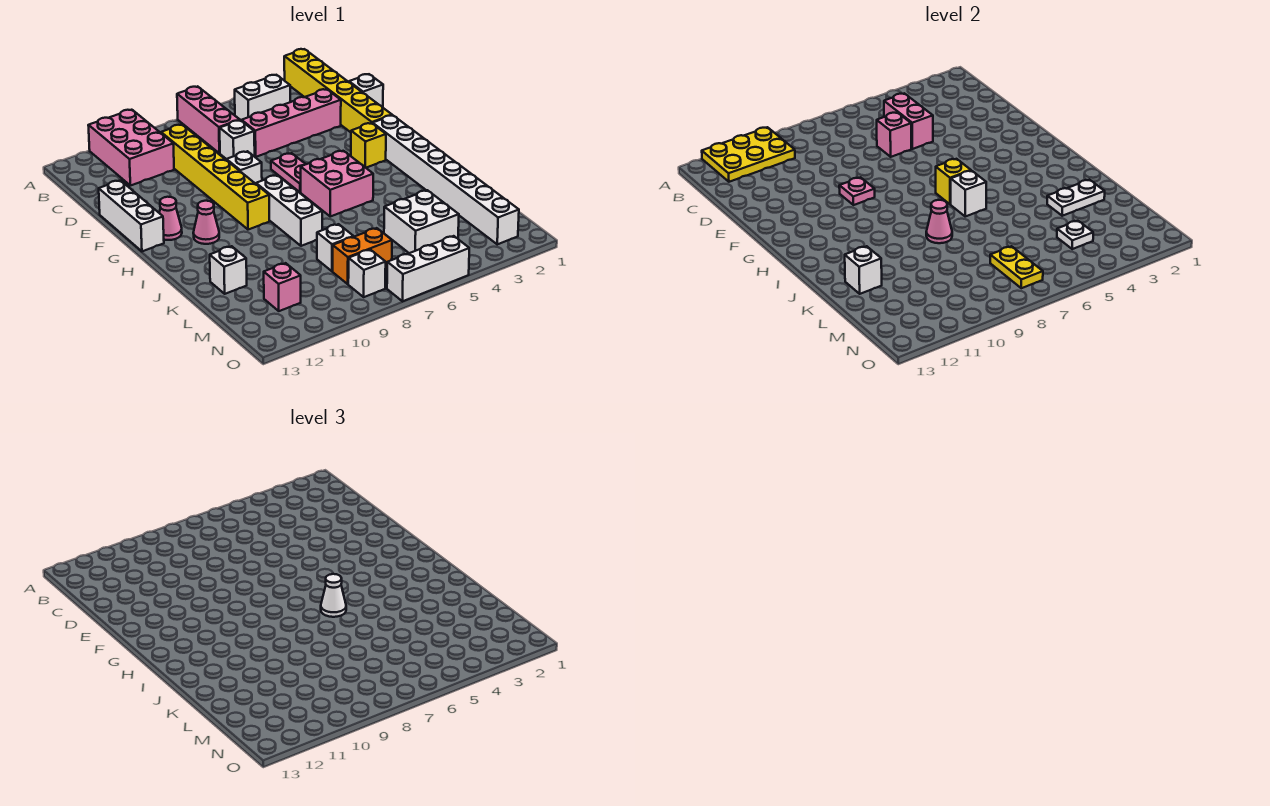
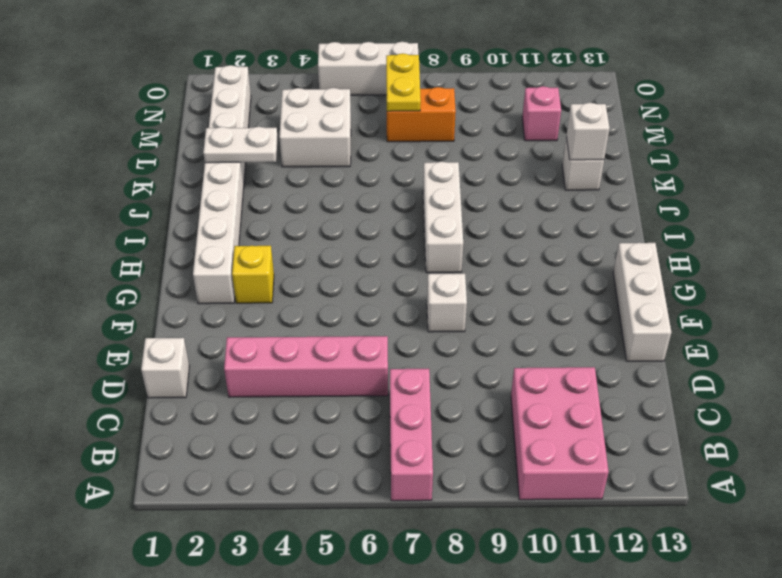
none -> yellow 1x6 brick [284,49,392,132]
none -> white 1x2 brick [235,75,290,121]
none -> yellow 1x6 brick [161,125,269,230]
none -> white 1x1 brick [220,120,255,159]

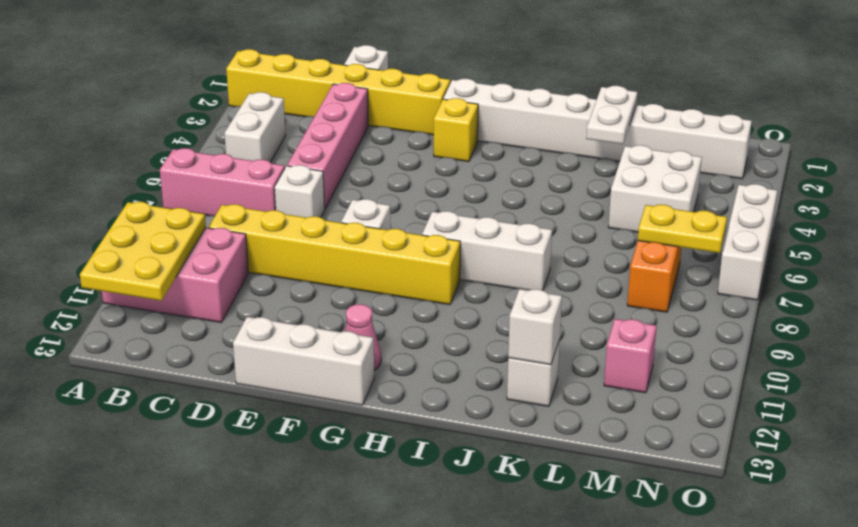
none -> pink 1x2 plate [271,153,306,192]
none -> pink 2x2 brick [301,151,373,216]
none -> pink 1x1 cone [193,201,219,244]
none -> white 1x1 brick [317,224,354,271]

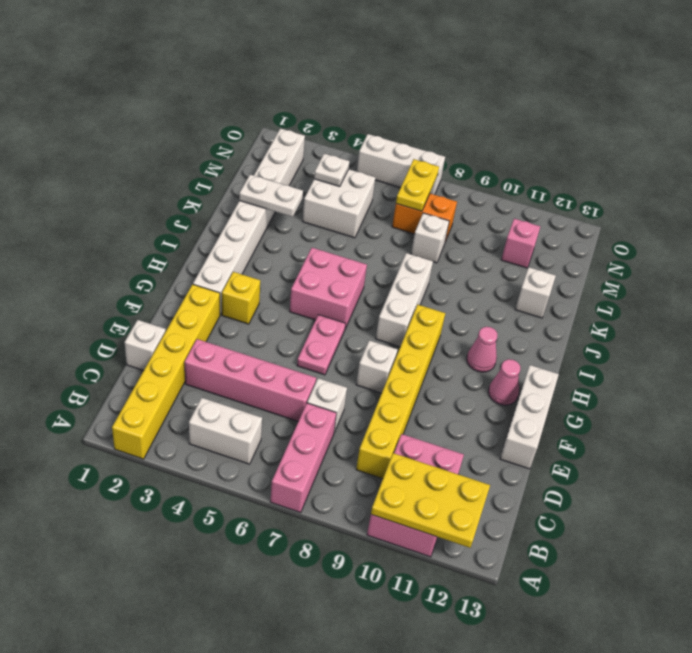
none -> white 1x1 brick [348,250,386,297]
none -> pink 1x2 brick [884,93,933,149]
none -> pink 1x1 brick [877,112,911,157]
none -> pink 1x1 plate [839,177,875,205]

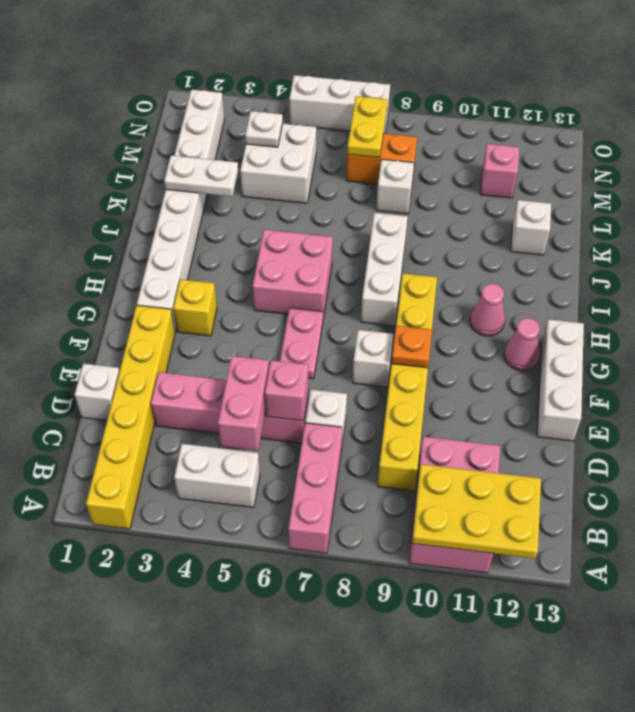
orange 1x1 plate [392,326,432,368] -> pink 1x1 plate [839,177,875,205]
none -> white 1x1 brick [348,250,386,297]
none -> yellow 1x1 brick [936,159,971,204]
none -> white 1x1 brick [951,171,986,216]
none -> pink 1x1 cone [926,200,952,243]

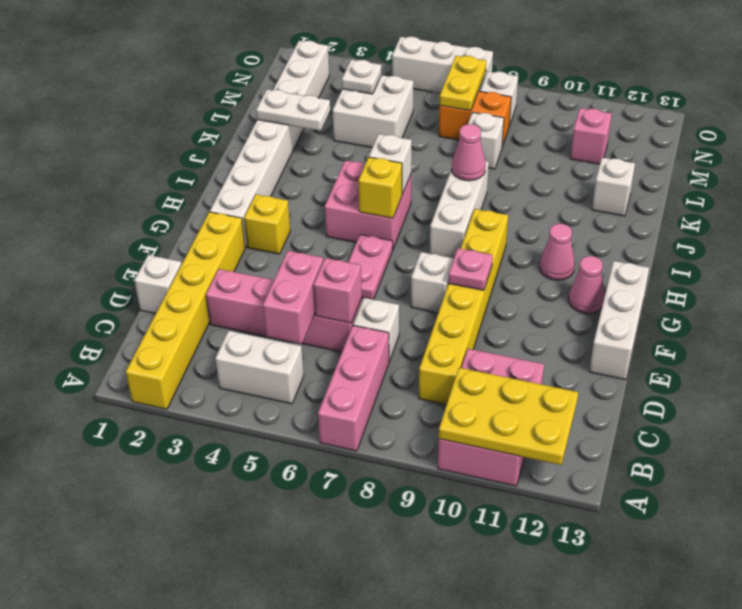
none -> white 1x1 brick [845,246,882,294]
none -> white 1x1 cone [321,574,346,617]

